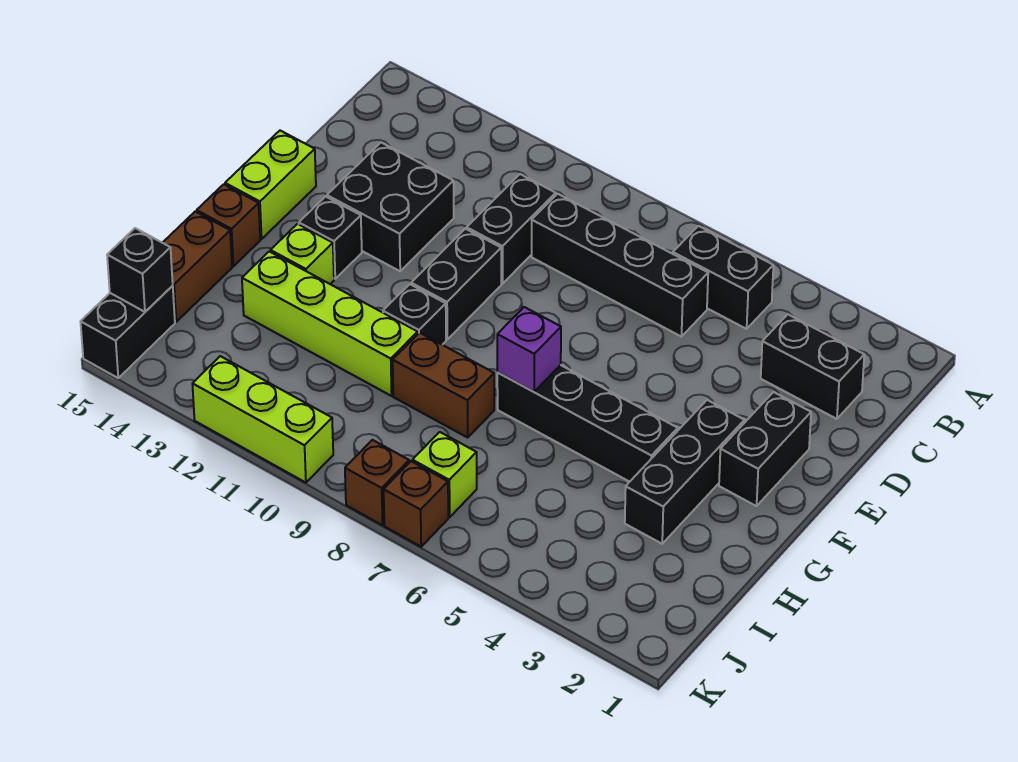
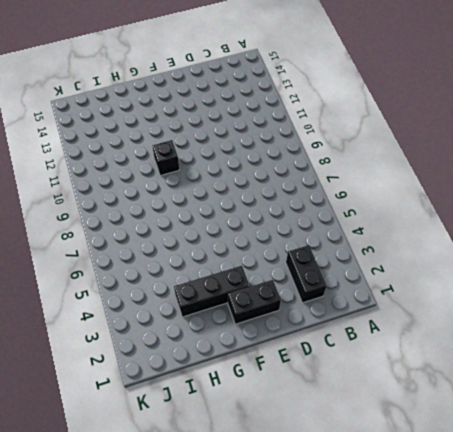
none -> black 1x2 brick [673,226,773,329]
none -> black 1x4 brick [532,194,708,337]
none -> black 1x2 brick [467,174,556,284]

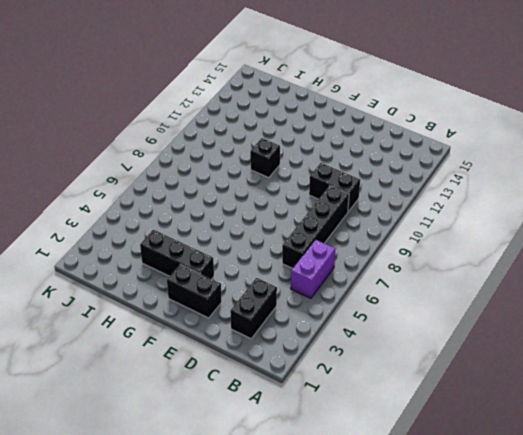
purple 1x2 brick [291,239,335,298] -> black 1x2 brick [673,226,773,329]
none -> black 2x2 brick [327,143,454,271]
none -> black 1x2 brick [411,229,501,339]
none -> lime 1x2 brick [225,131,316,239]

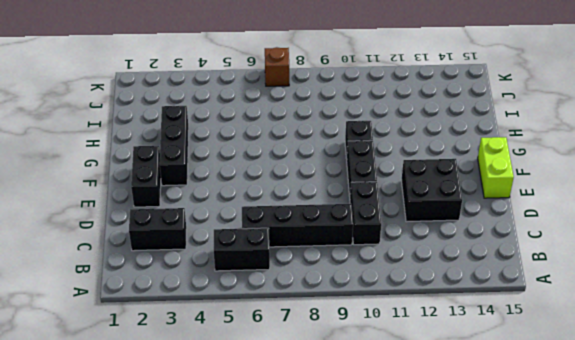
none -> black 1x1 brick [299,197,362,279]
none -> black 1x4 brick [497,365,678,482]
none -> lime 1x1 brick [270,224,334,284]

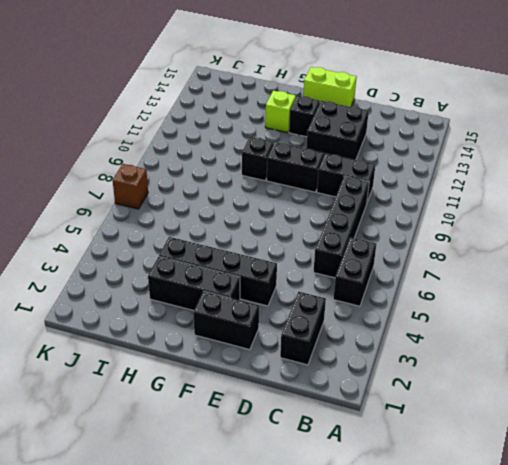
black 1x4 brick [159,237,277,306] -> black 1x4 brick turned to [497,365,678,482]
none -> brown 1x1 brick [197,184,260,266]
none -> brown 1x2 brick [393,333,494,437]
none -> lime 1x4 brick [242,251,418,396]

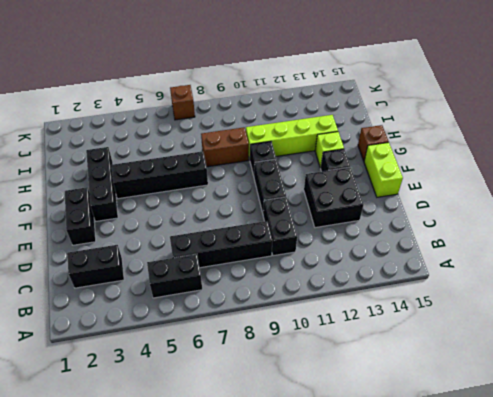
none -> brown 1x2 brick [163,212,232,322]
none -> lime 1x1 brick [412,432,477,517]
none -> black 1x2 brick [80,286,175,378]

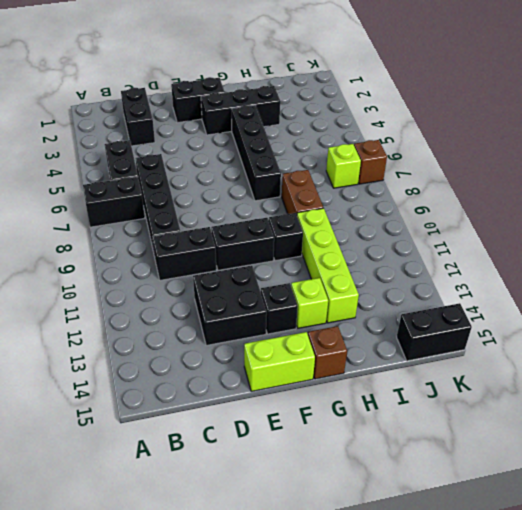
black 1x2 brick [83,177,145,227] -> none
none -> brown 1x2 brick [163,212,232,322]
none -> brown 1x1 brick [345,440,409,525]
none -> lime 1x3 brick [192,356,333,483]

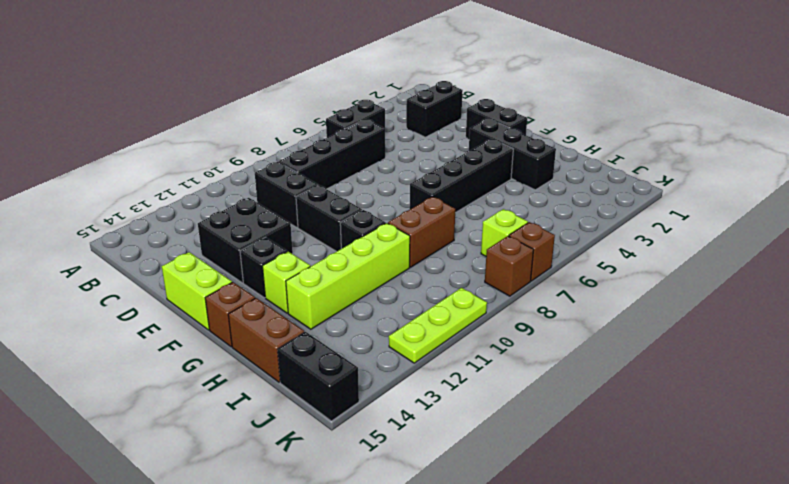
lime 1x3 plate [389,288,487,363] -> lime 1x3 brick [192,356,333,483]
none -> purple 1x1 brick [497,307,561,392]
none -> black 1x1 brick [107,228,173,312]

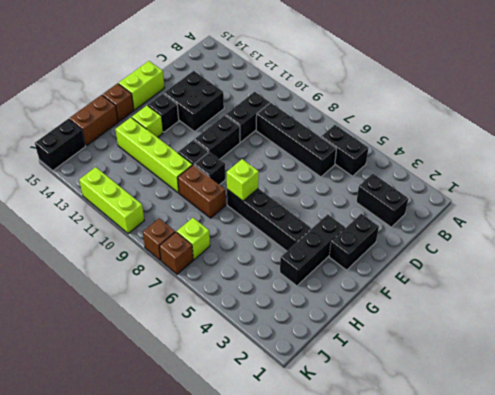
lime 1x1 brick [226,159,259,201] -> purple 1x1 brick [497,307,561,392]
black 1x1 brick [194,152,225,185] -> black 1x1 brick moved to [107,228,173,312]

